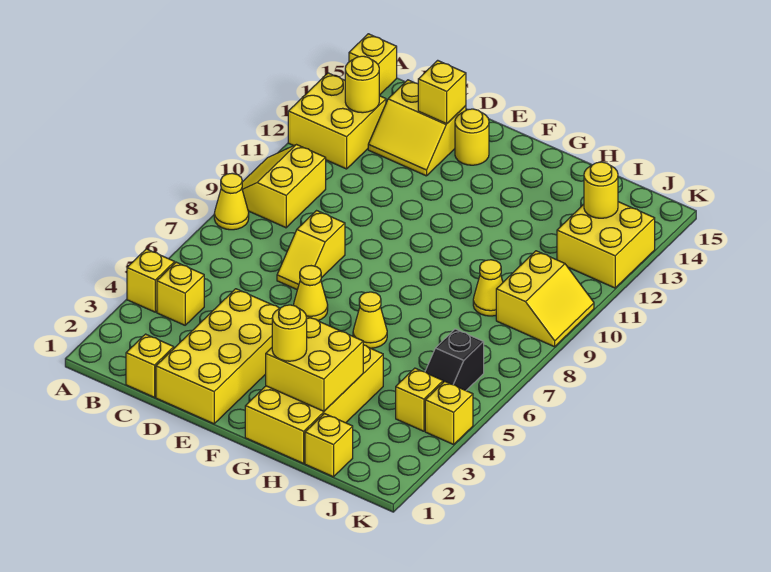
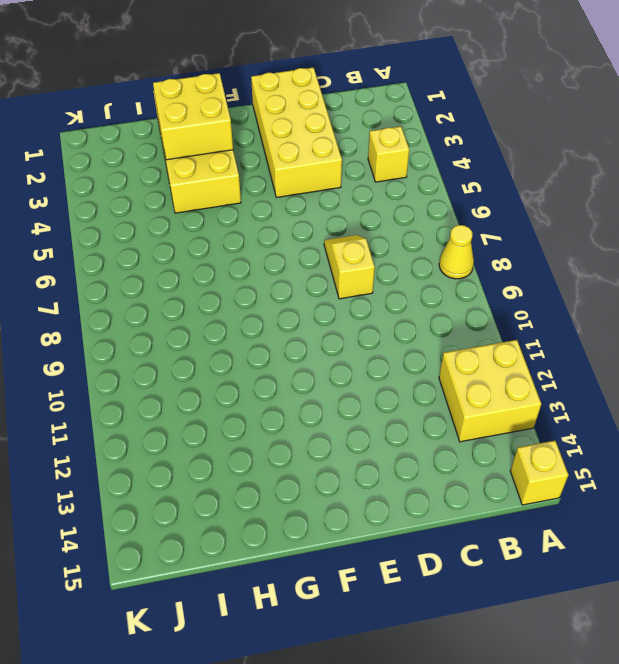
none -> yellow 1x1 brick [127,249,175,312]
none -> yellow 2x2 slope [242,145,326,228]
none -> yellow 1x1 brick [126,334,174,397]

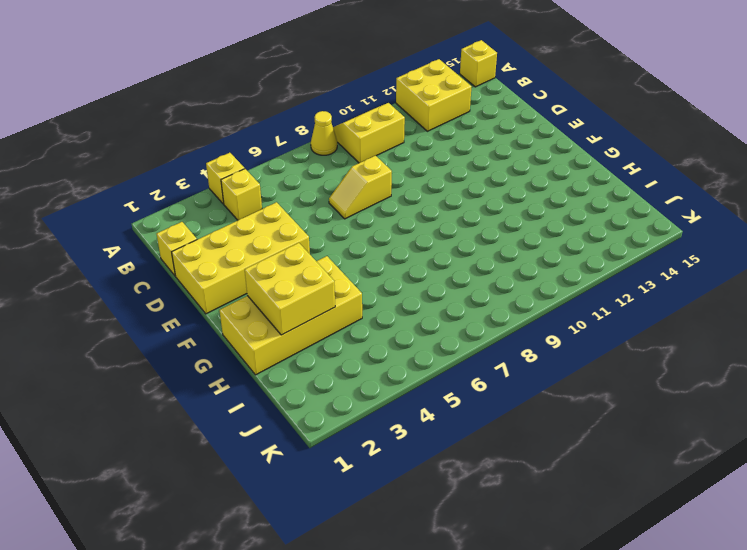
none -> yellow 2x2 slope [368,80,466,176]
none -> yellow 1x1 cone [293,266,328,321]
none -> yellow 1x1 round brick [455,109,489,165]

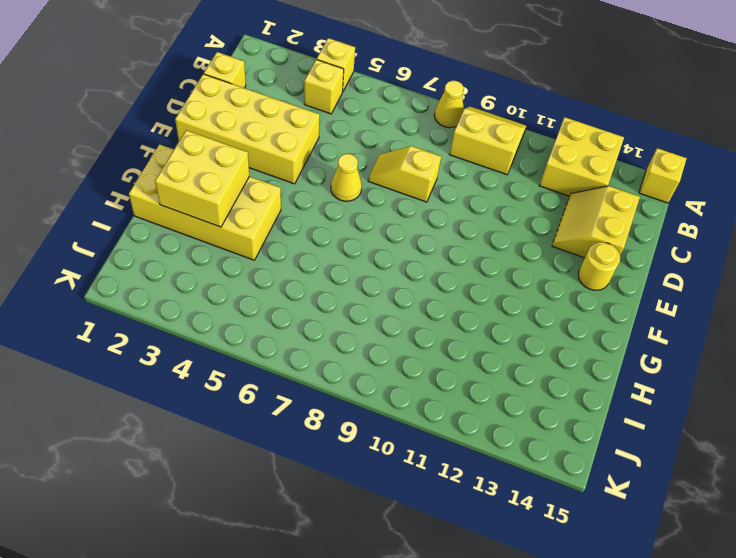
none -> yellow 1x1 cone [353,292,387,348]
none -> yellow 1x1 brick [305,414,353,477]
none -> yellow 1x1 cone [473,260,503,316]

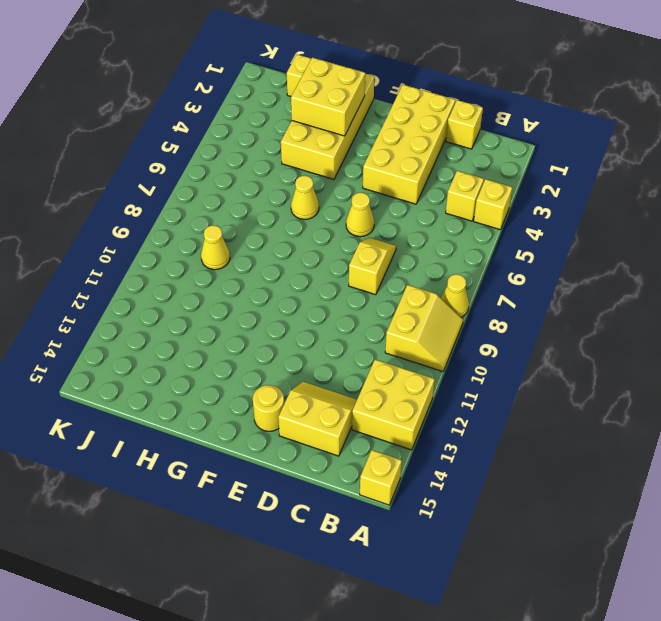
none -> yellow 1x1 brick [396,368,443,431]
none -> black 1x2 slope [425,329,484,390]
none -> yellow 2x2 slope [496,251,594,347]

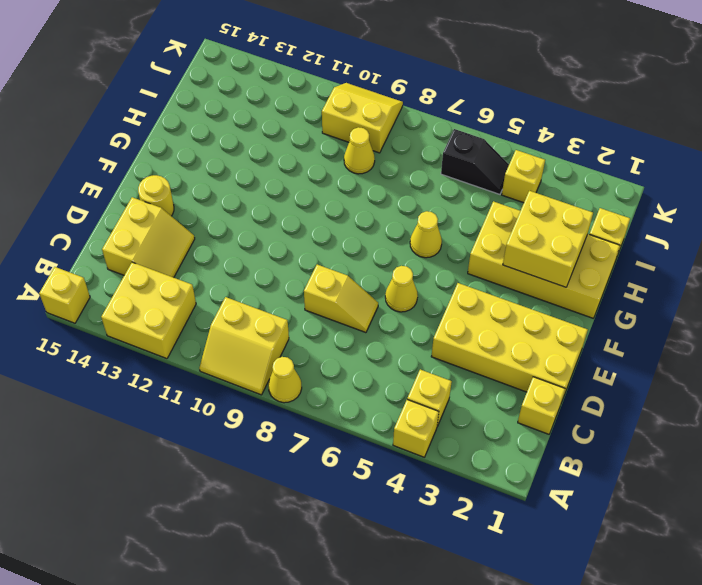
none -> yellow 2x2 brick [557,202,655,288]
none -> yellow 1x1 brick [425,381,473,444]
none -> yellow 1x1 round brick [345,56,379,113]

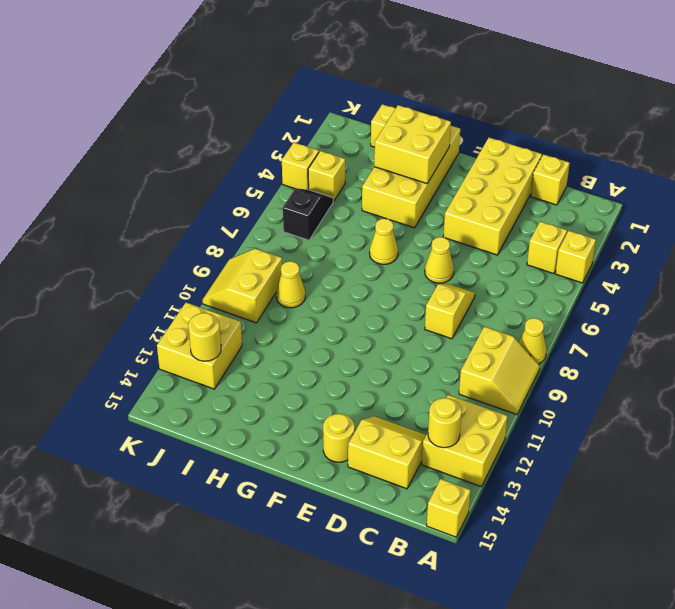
none -> yellow 1x1 brick [418,60,466,124]
none -> yellow 1x1 round brick [272,305,307,361]

